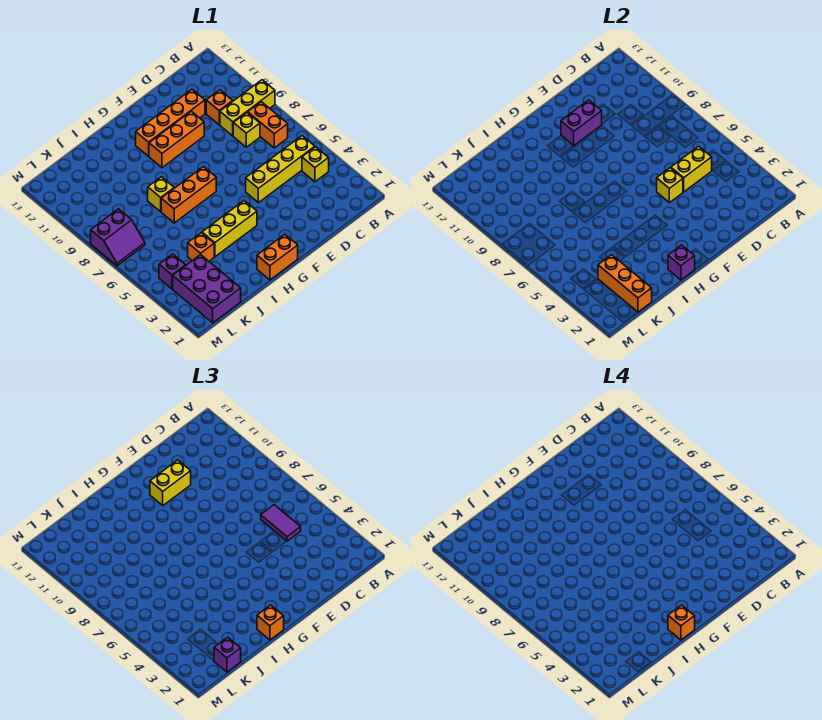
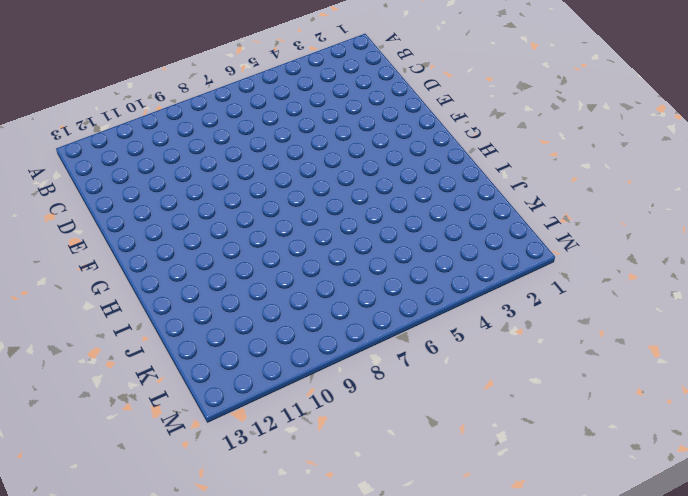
none -> yellow 1x3 brick [220,80,275,136]
none -> yellow 1x1 brick [302,147,329,182]
none -> yellow 1x4 brick [246,136,315,203]

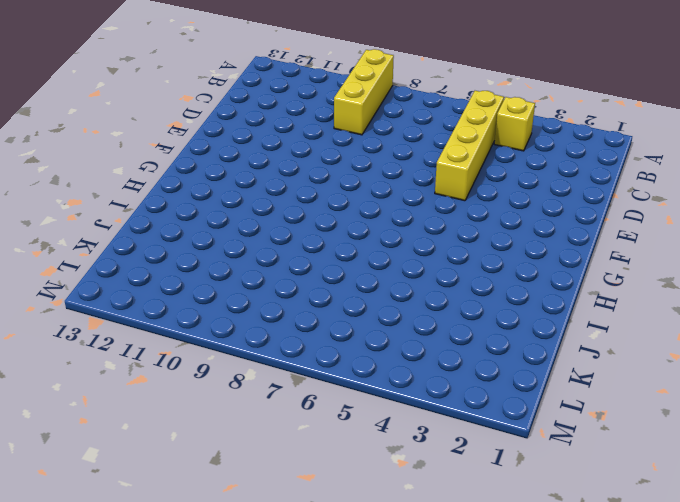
none -> orange 1x2 brick [248,102,288,148]
none -> yellow 1x1 brick [233,113,260,147]
none -> orange 1x1 brick [206,90,233,125]

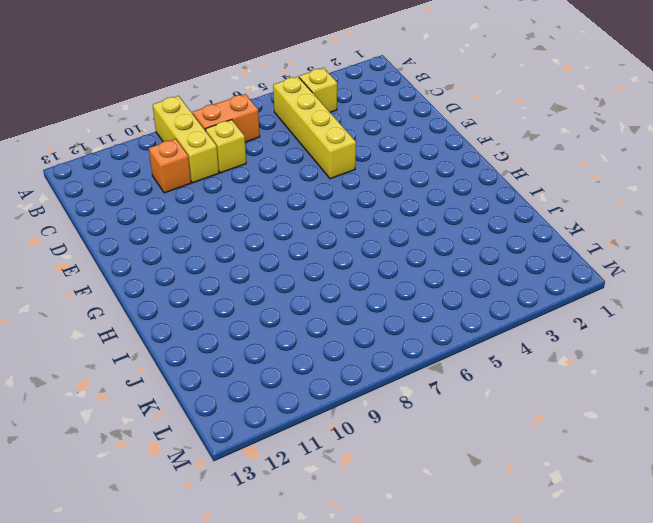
none -> orange 1x4 brick [136,90,205,156]
none -> orange 1x3 brick [149,111,204,168]
none -> orange 1x2 brick [257,235,298,280]

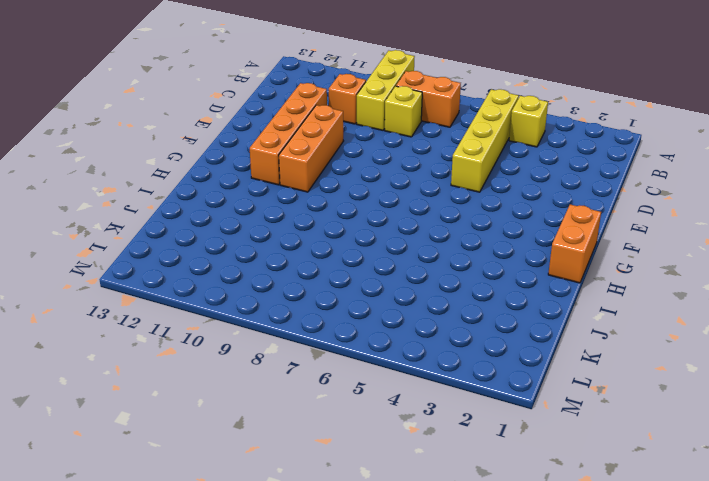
none -> yellow 1x3 brick [202,201,257,257]
none -> orange 1x3 brick [161,167,216,223]
none -> yellow 1x1 brick [148,177,174,212]

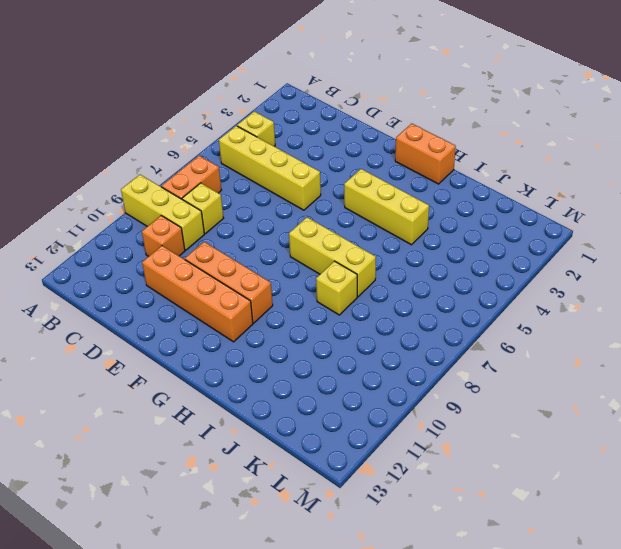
yellow 1x3 brick [289,217,376,297] -> orange 1x3 brick [161,167,216,223]
none -> orange 1x1 brick [188,233,214,261]
none -> purple 2x3 brick [173,255,241,323]
none -> purple 1x1 brick [159,254,186,289]

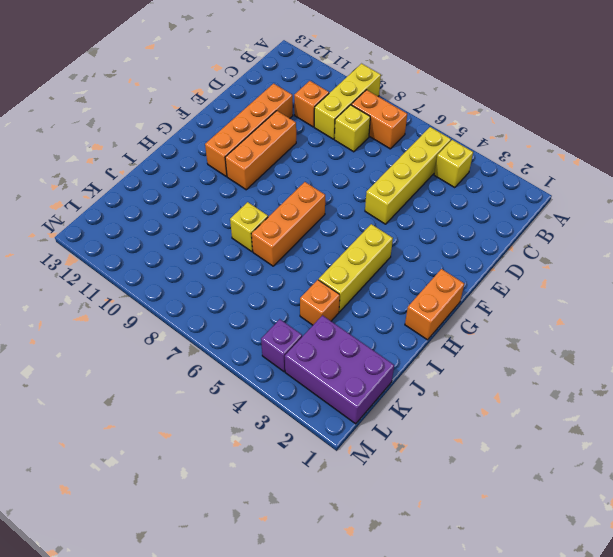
none -> purple 2x2 slope [91,209,145,266]
none -> yellow 1x2 brick [671,146,712,192]
none -> yellow 1x1 brick [657,168,683,203]

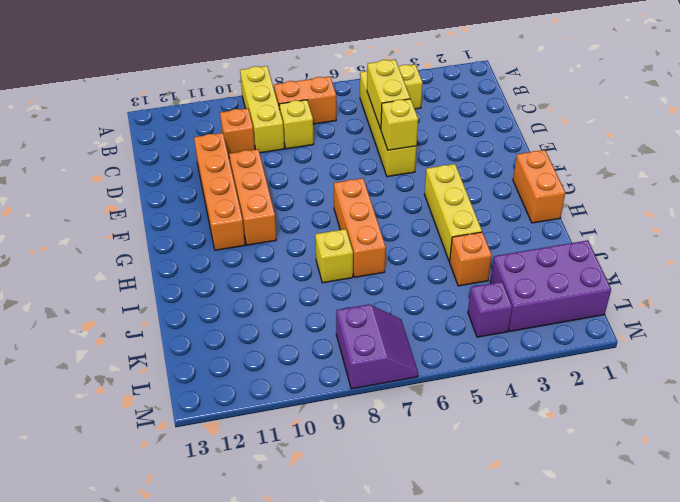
none -> purple 1x2 brick [561,100,602,146]
none -> purple 1x1 brick [668,245,695,280]
none -> orange 1x3 brick [598,255,652,312]

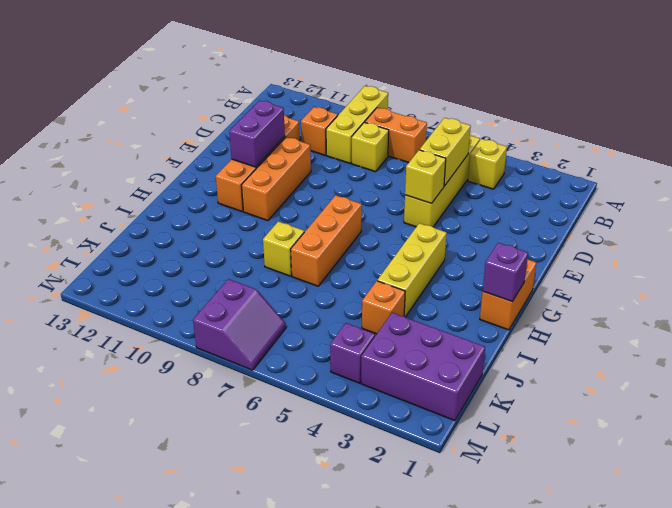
none -> orange 1x3 brick [598,255,652,312]
none -> purple 1x2 tile [261,505,301,541]
none -> yellow 1x2 brick [150,460,191,506]

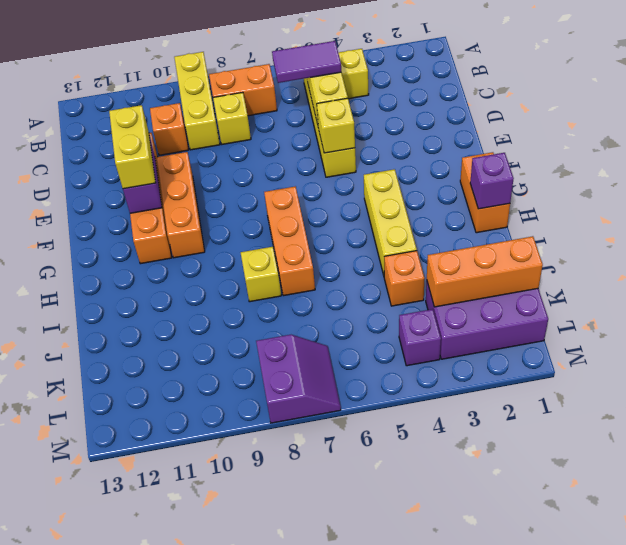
none -> orange 1x1 brick [257,605,284,640]
none -> purple 1x1 brick [214,637,241,672]
none -> orange 1x1 brick [668,605,695,640]

